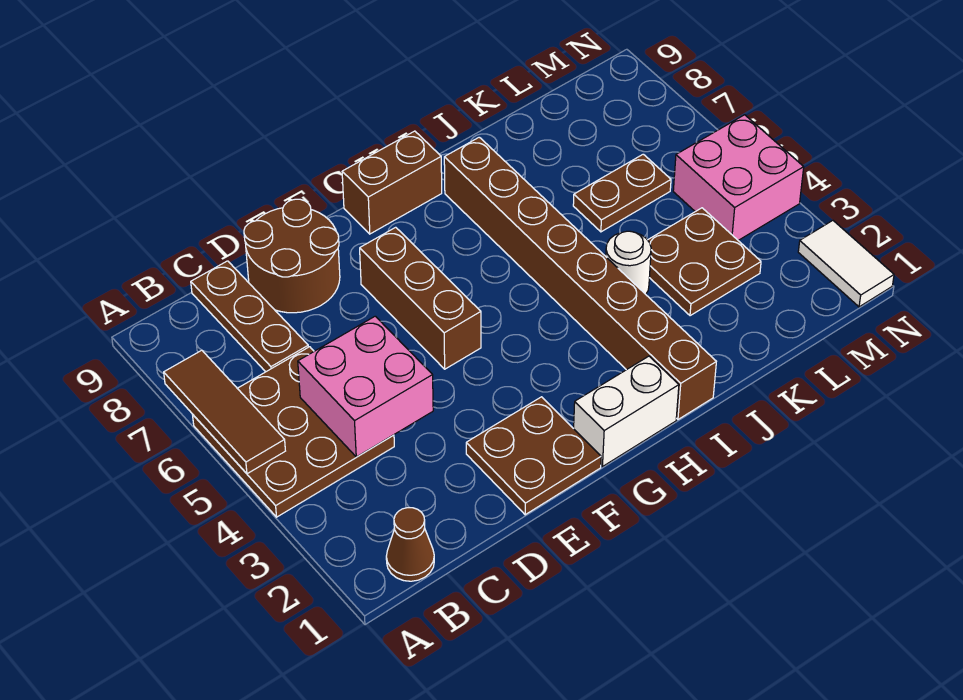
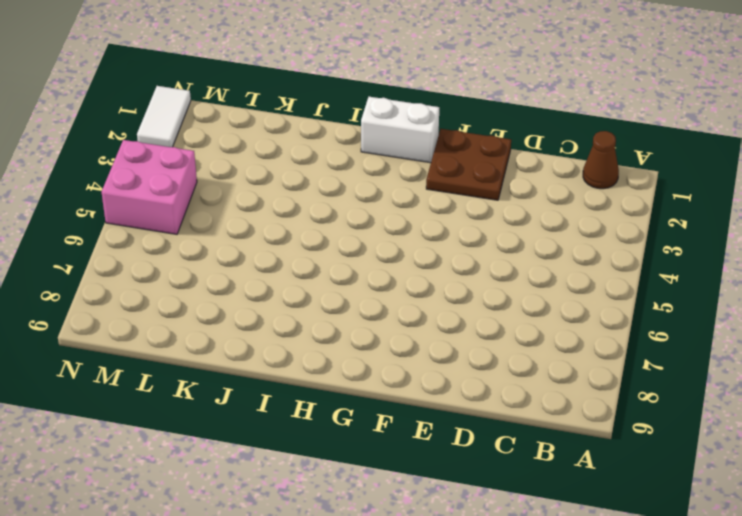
none -> brown 3x3 plate [193,347,394,517]
none -> brown 1x3 plate [191,261,308,372]
none -> brown 2x2 round brick [244,199,340,313]

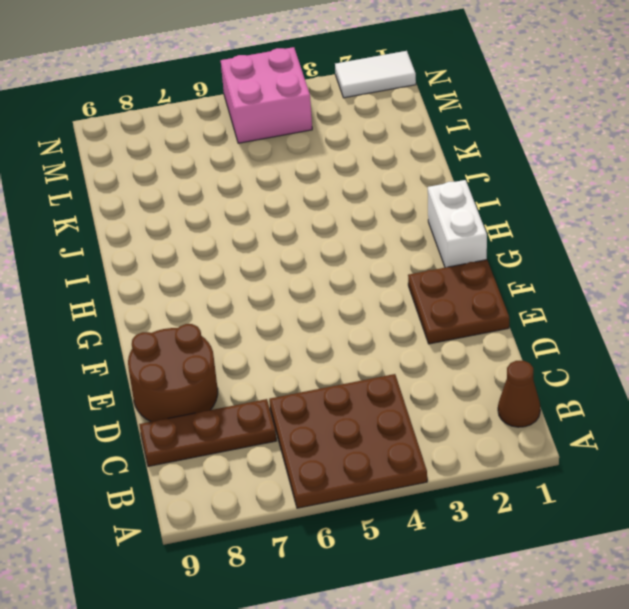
none -> brown 1x3 brick [360,227,481,369]
none -> brown 1x2 brick [342,131,442,234]
none -> brown 1x8 brick [444,137,716,419]

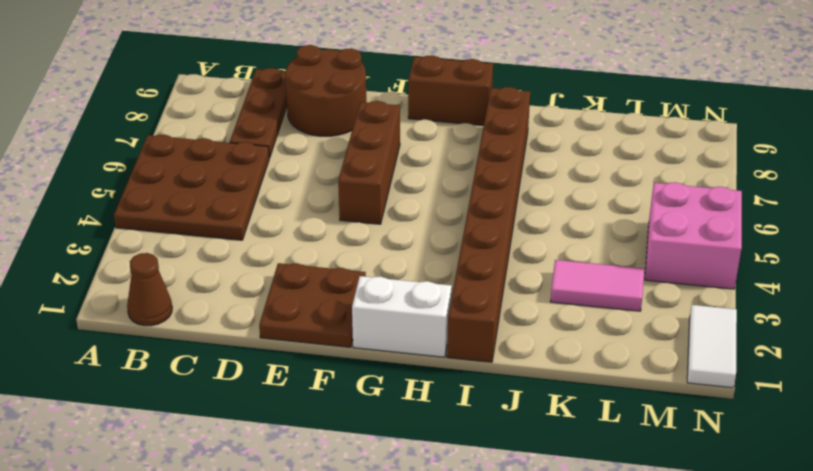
pink 1x2 tile [550,260,644,311] -> brown 2x2 plate [648,208,761,316]
none -> white 1x1 round brick [606,231,651,294]
none -> brown 1x2 plate [573,154,671,232]
none -> brown 1x3 tile [164,350,285,474]

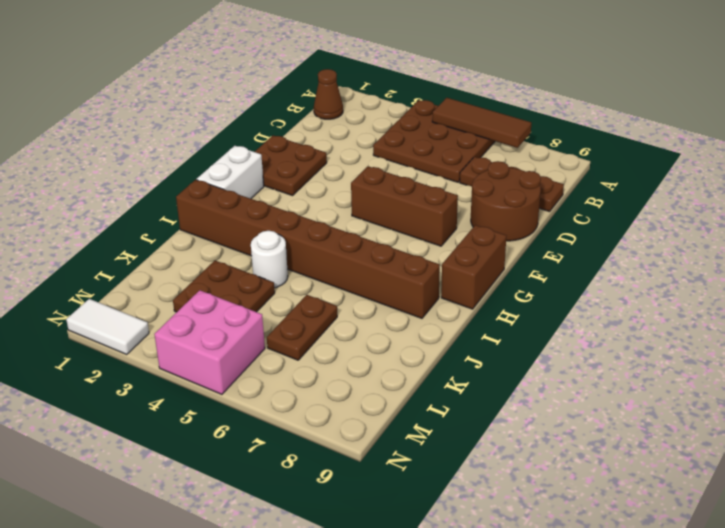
none -> pink 2x2 brick [298,316,433,457]

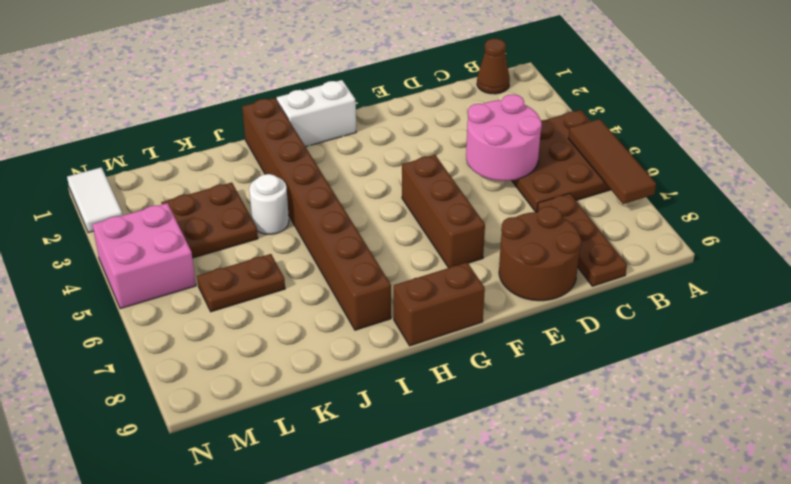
pink 2x2 round brick [466,94,542,181] -> pink 2x2 brick [298,316,433,457]
none -> brown 2x2 plate [466,397,601,515]

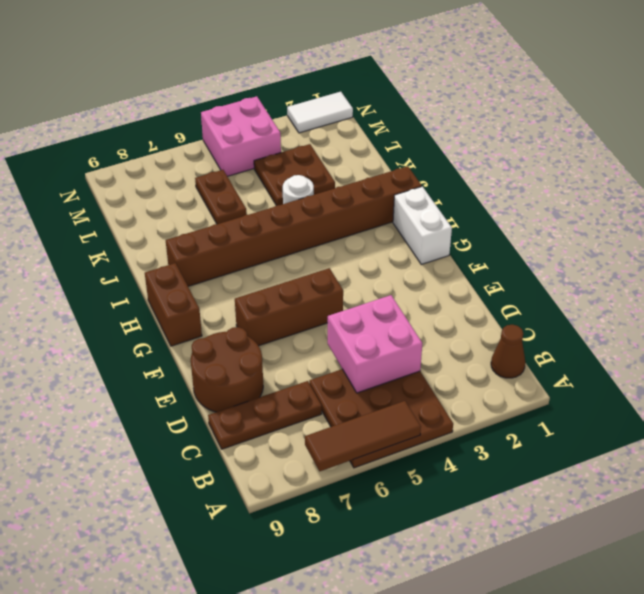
none -> brown 2x2 plate [466,397,601,515]

